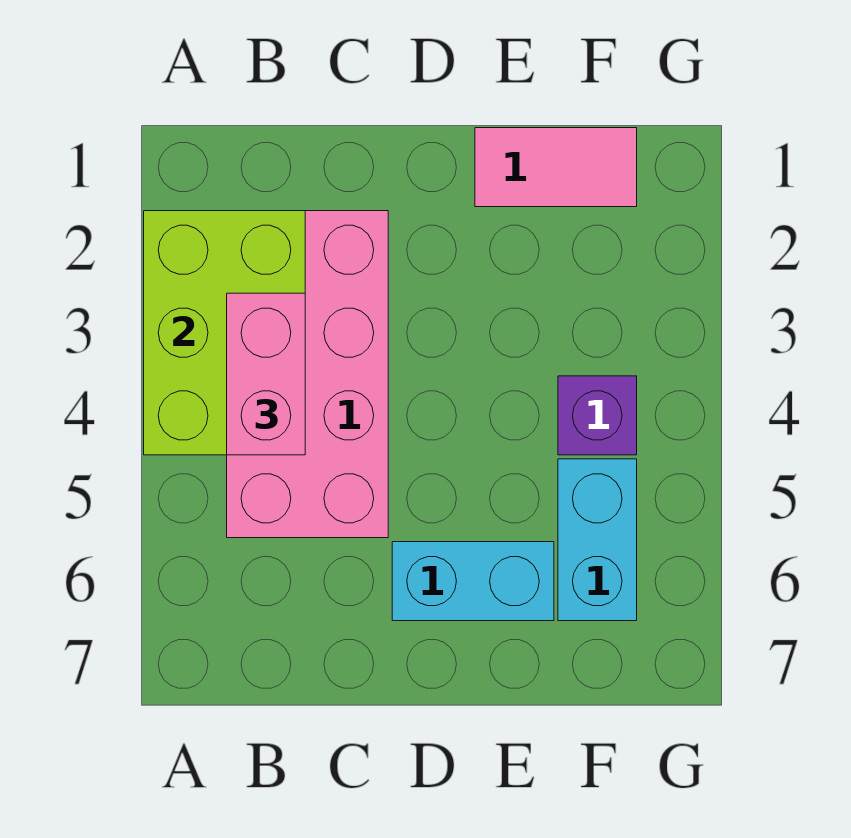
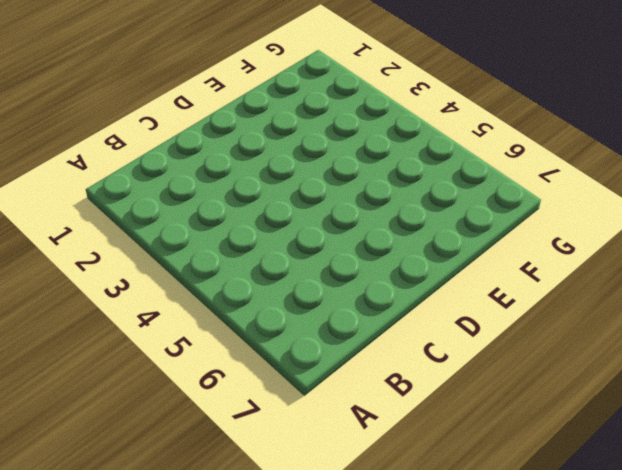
none -> pink 2x4 brick [227,211,388,538]
none -> cyan 1x2 brick [392,542,554,621]

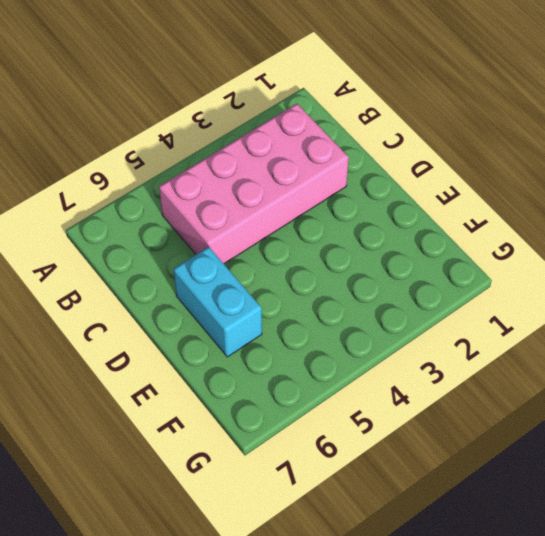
none -> pink 1x2 tile [475,128,637,207]
none -> purple 1x1 brick [558,376,637,455]

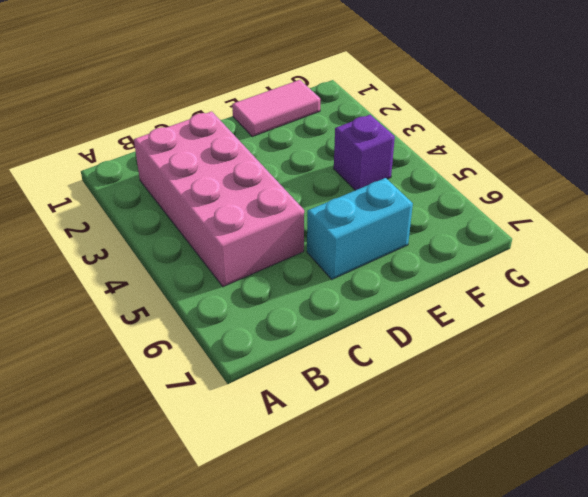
none -> cyan 1x2 brick [558,459,637,621]
none -> lime 2x3 brick [144,211,305,455]

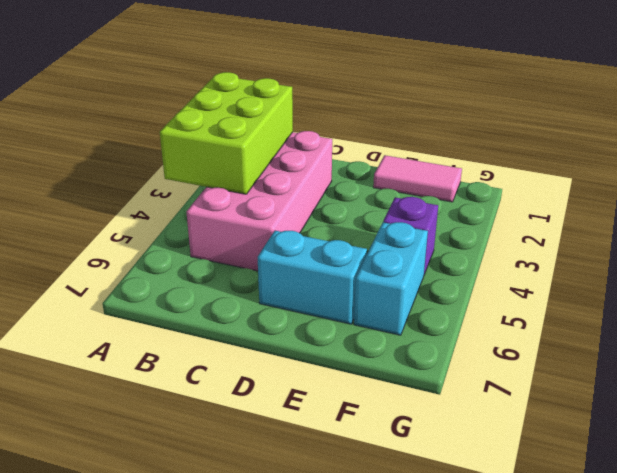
none -> pink 1x2 brick [227,293,305,455]

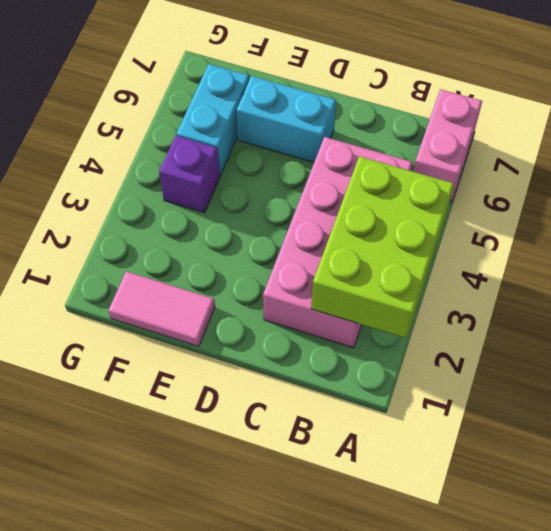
pink 1x2 brick [413,89,482,202] -> pink 1x2 brick moved to [227,293,305,455]

